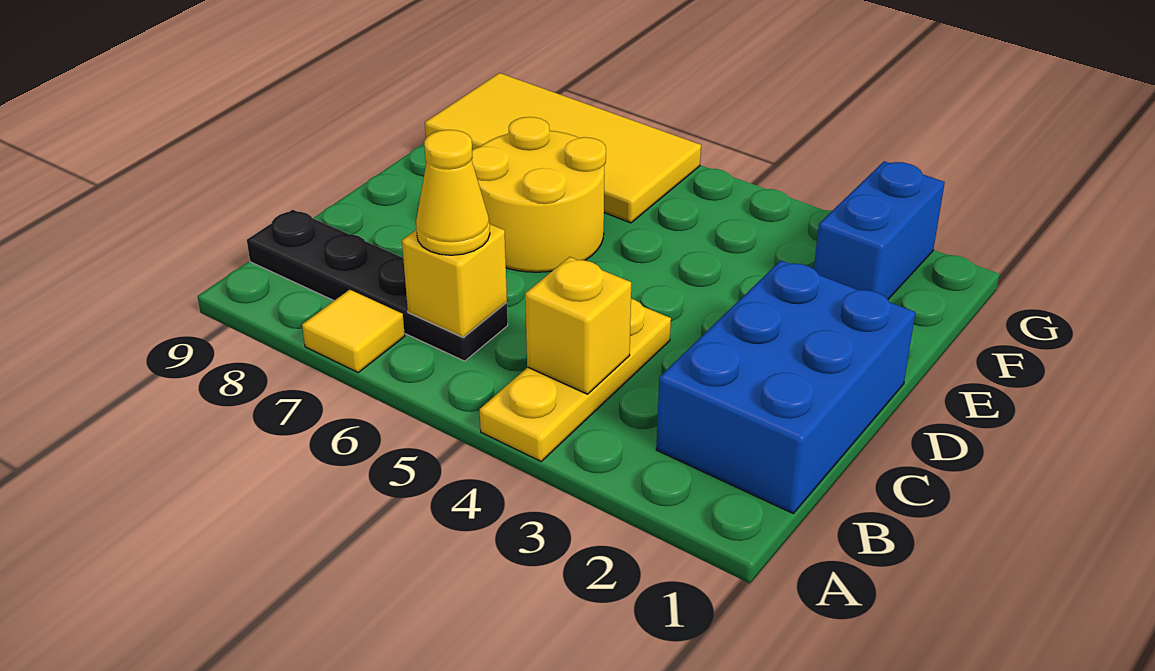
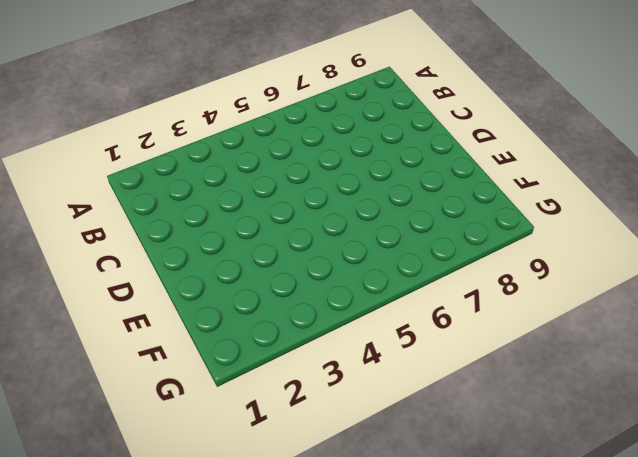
none -> yellow 1x3 plate [480,299,671,461]
none -> yellow 1x1 tile [302,290,405,372]

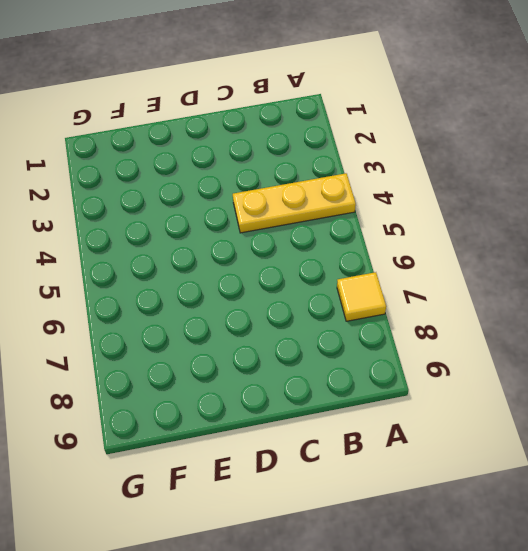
none -> blue 2x3 brick [656,261,915,513]
none -> black 1x4 plate [247,210,508,361]

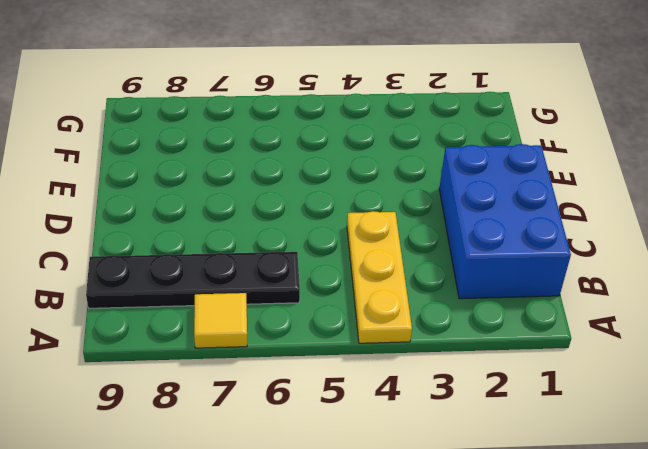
none -> yellow 2x2 round brick [472,117,606,272]
none -> blue 1x2 brick [814,161,945,299]

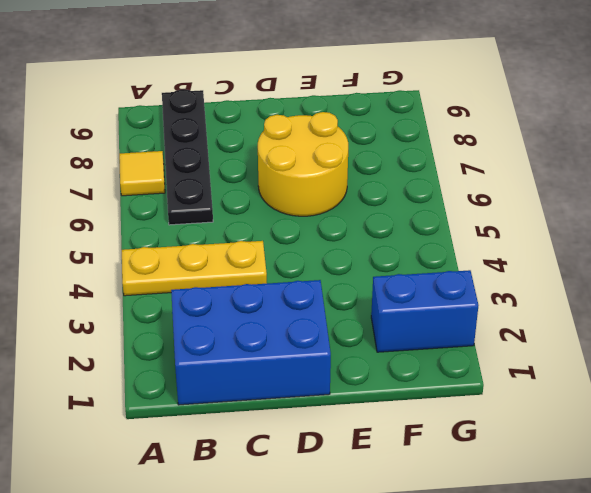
none -> yellow 2x4 tile [425,73,701,223]
none -> yellow 1x1 brick [525,257,631,394]

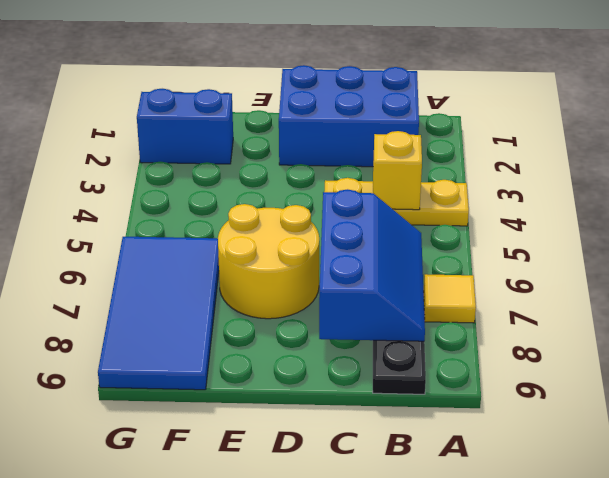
blue 2x3 slope [319,189,425,341] -> yellow 1x1 brick [402,224,507,337]
blue 2x4 tile [98,237,219,390] -> yellow 2x4 tile [425,73,701,223]
none -> yellow 1x1 cone [416,130,490,255]

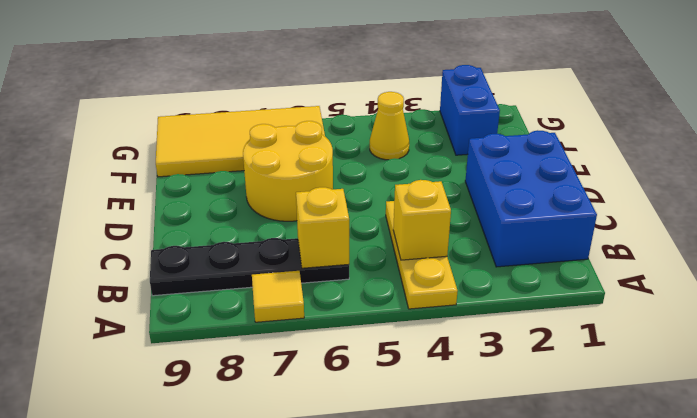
yellow 1x1 cone [370,92,409,160] -> yellow 1x1 cone moved to [416,130,490,255]

